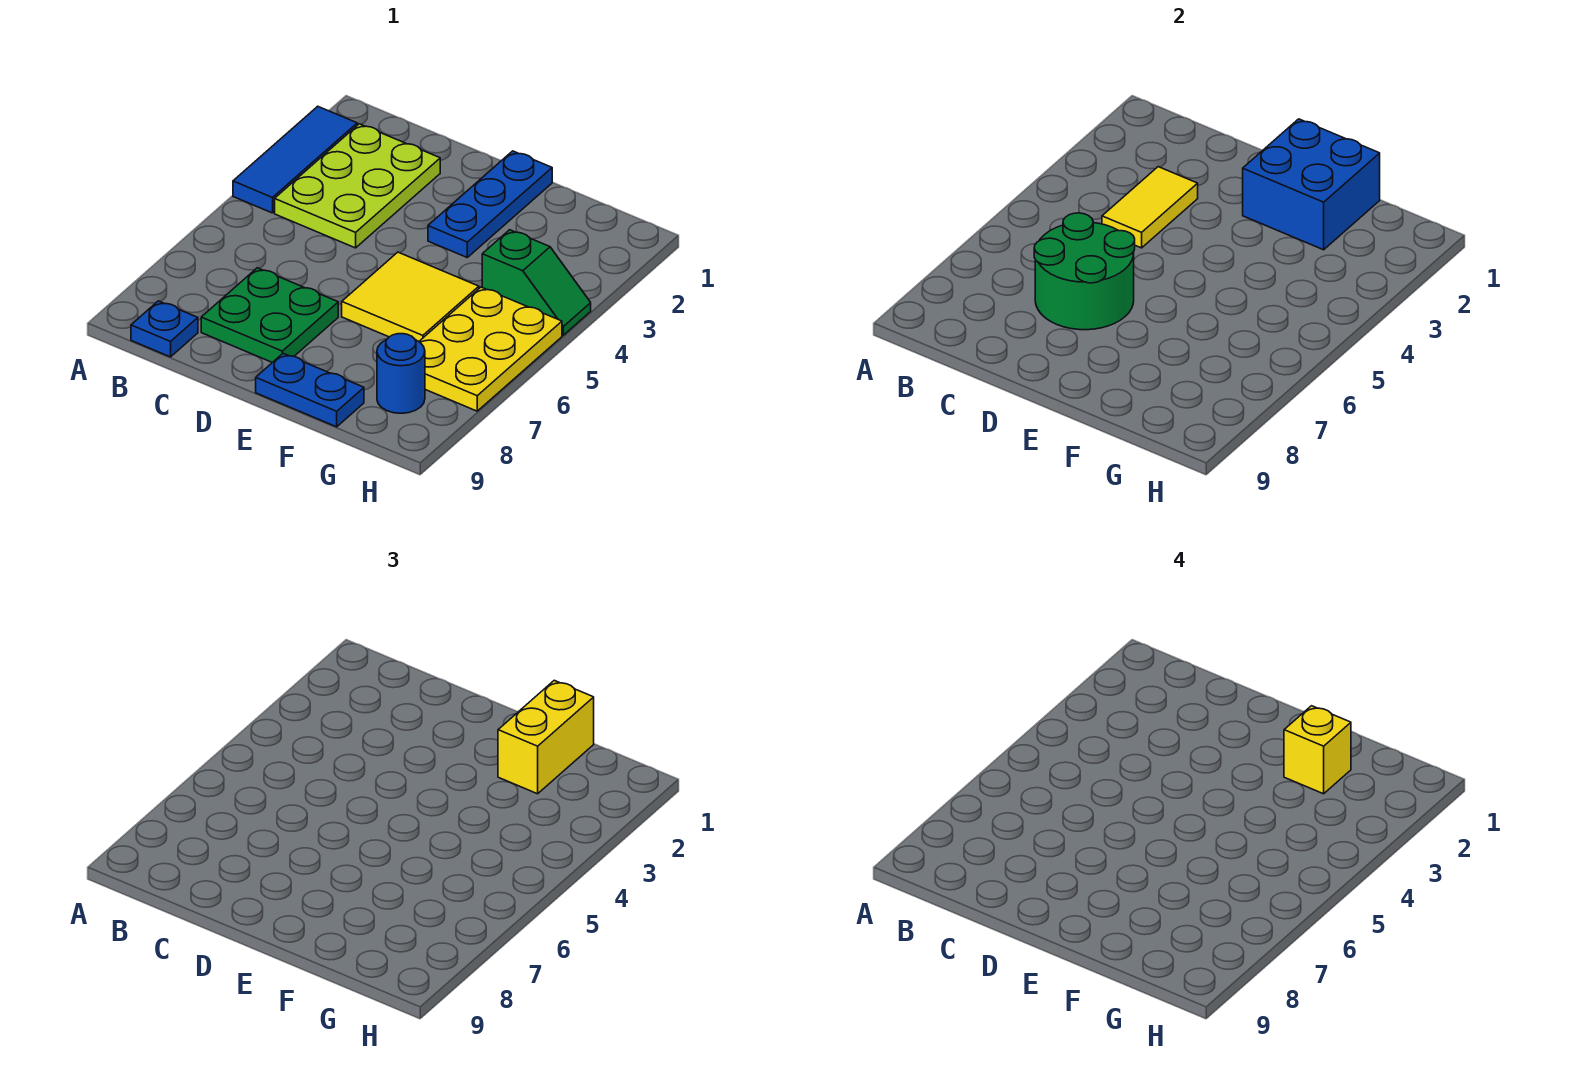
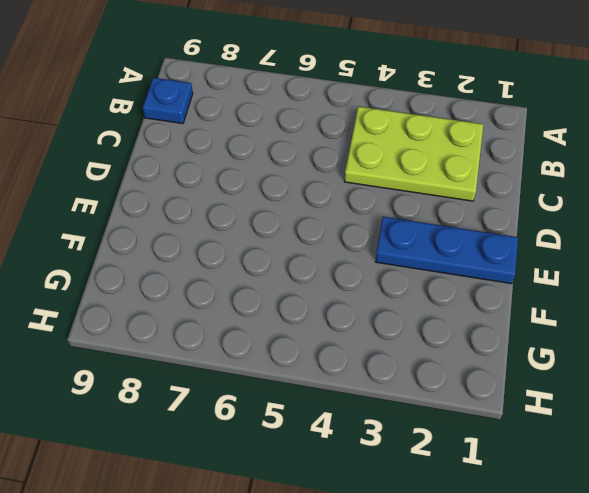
none -> blue 1x3 tile [233,106,357,213]
none -> green 2x2 plate [201,268,338,363]
none -> yellow 2x2 tile [342,252,479,341]

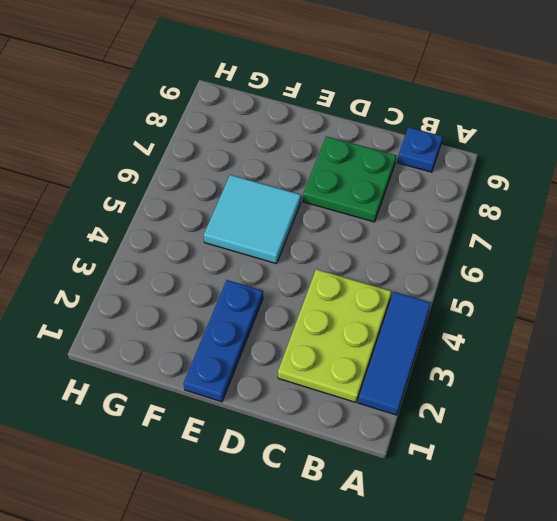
cyan 2x2 tile [204,175,301,264] -> yellow 2x2 tile [342,252,479,341]
none -> blue 1x2 plate [256,354,364,427]
none -> green 1x2 slope [482,230,591,335]
none -> yellow 2x3 plate [419,287,562,411]

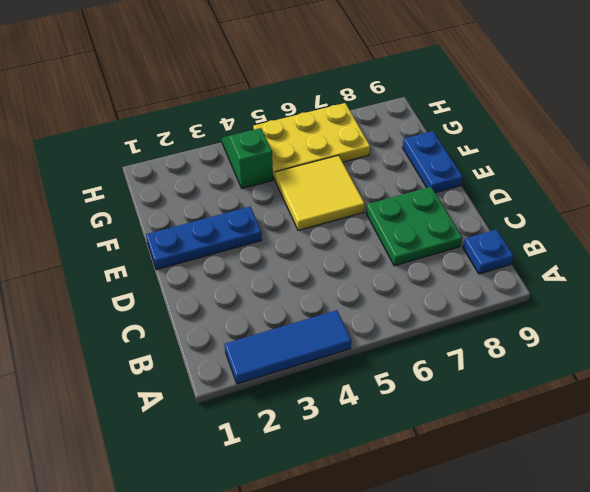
none -> lime 2x3 plate [275,124,440,248]
none -> blue 1x1 round brick [377,334,425,413]
none -> yellow 1x2 tile [1102,167,1198,248]

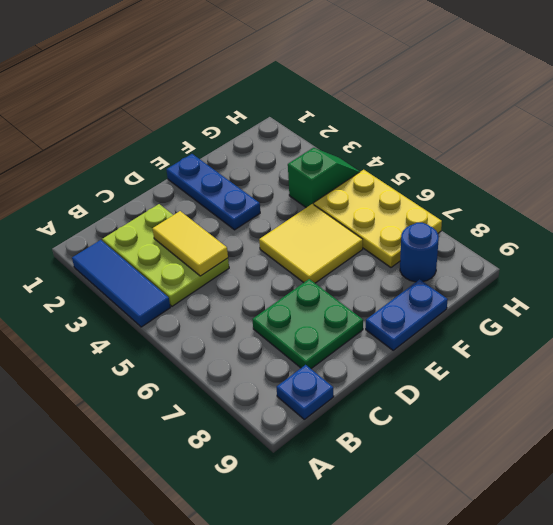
none -> green 2x2 round brick [1034,213,1135,330]
none -> blue 2x2 brick [1243,119,1380,250]
none -> yellow 1x2 brick [498,680,594,794]

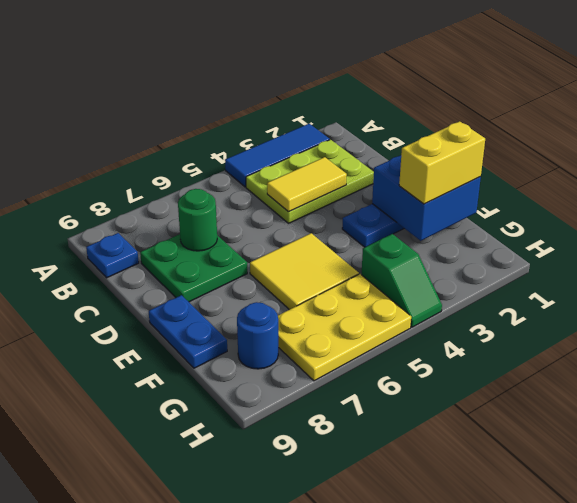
green 1x1 round brick [178,189,217,251] -> green 2x2 round brick [1034,213,1135,330]
none -> yellow 1x1 brick [1284,706,1351,794]

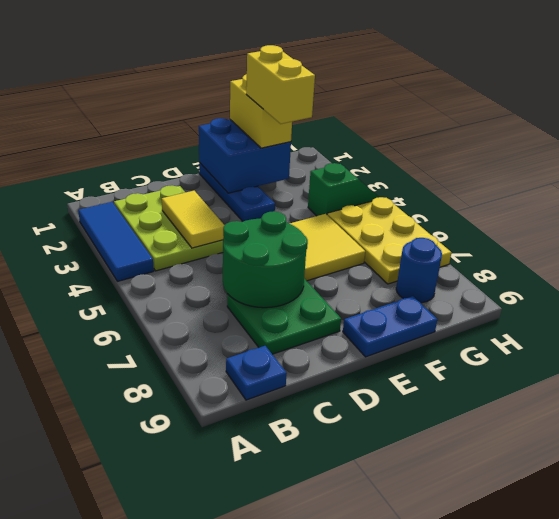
yellow 1x2 brick [246,45,315,124] -> yellow 1x1 brick [1284,706,1351,794]

